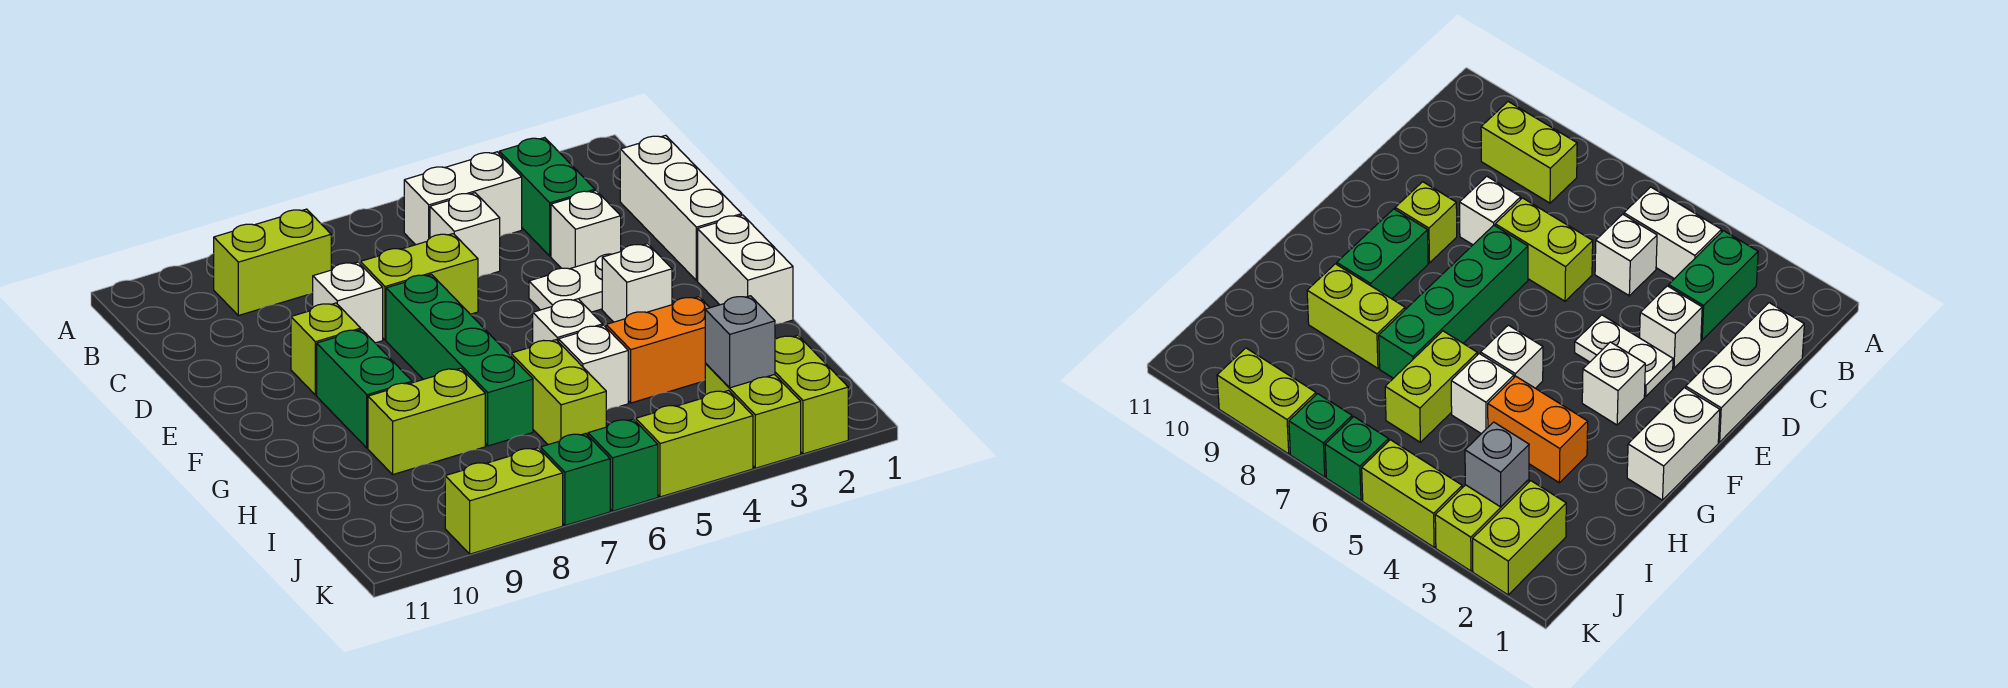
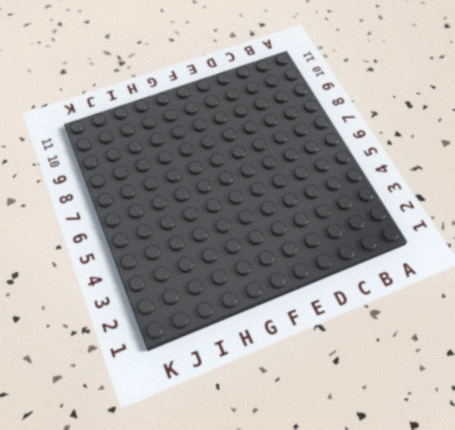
none -> green 1x2 brick [499,138,595,256]
none -> white 1x2 brick [404,152,522,245]
none -> lime 1x2 brick [214,209,331,315]

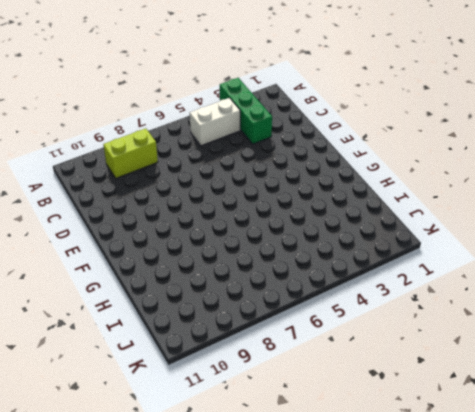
green 1x3 brick [220,78,272,144] -> green 1x2 brick [499,138,595,256]
none -> white 1x3 brick [620,135,742,281]
none -> white 1x1 brick [430,193,500,277]
none -> white 1x1 brick [551,191,621,269]

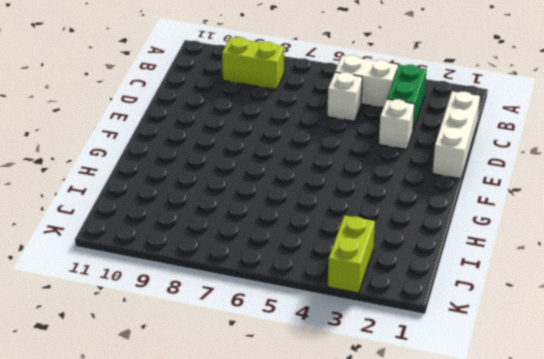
none -> lime 1x2 brick [360,234,478,340]
none -> white 1x1 brick [313,262,383,343]
none -> white 1x2 plate [529,254,611,312]

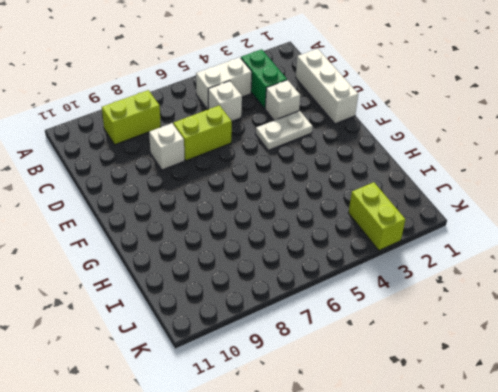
none -> green 1x4 brick [386,274,533,446]
none -> lime 1x1 brick [291,303,361,395]
none -> white 1x2 brick [698,215,793,324]

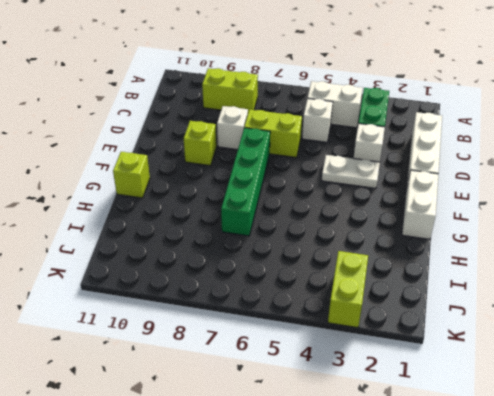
lime 1x1 brick [113,152,150,198] -> none
none -> white 1x1 brick [602,244,672,322]
none -> green 1x2 brick [317,330,412,448]
none -> white 1x1 brick [533,299,603,344]

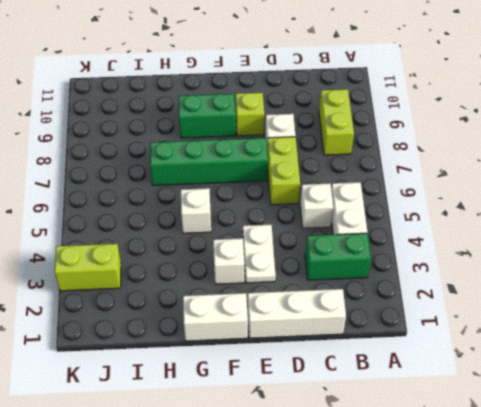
none -> white 1x1 brick [551,191,621,269]
none -> orange 1x2 brick [606,297,710,403]
none -> white 1x1 brick [559,325,628,410]

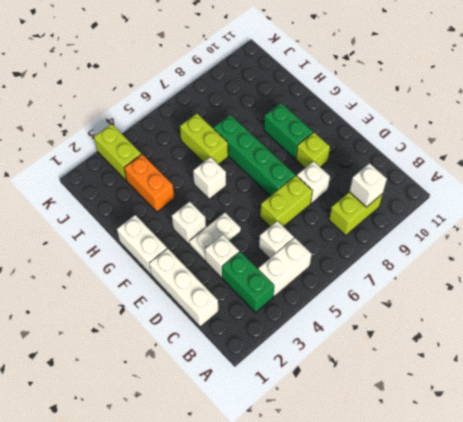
white 1x1 brick [349,163,387,207] -> white 1x1 brick moved to [559,325,628,410]
orange 1x2 brick [124,154,174,212] -> orange 1x2 brick turned to [606,297,710,403]
none -> lime 1x2 brick [368,368,485,474]
none -> lime 1x2 brick [775,335,848,454]
none -> lime 1x2 brick [636,391,753,497]

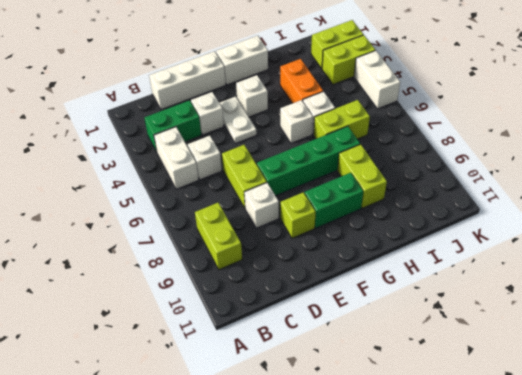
white 1x2 brick [354,50,400,109] -> lime 1x2 brick [636,391,753,497]
none -> green 1x1 brick [588,419,658,511]
none -> green 1x1 brick [540,433,610,525]
none -> lime 1x2 brick [445,448,563,554]

